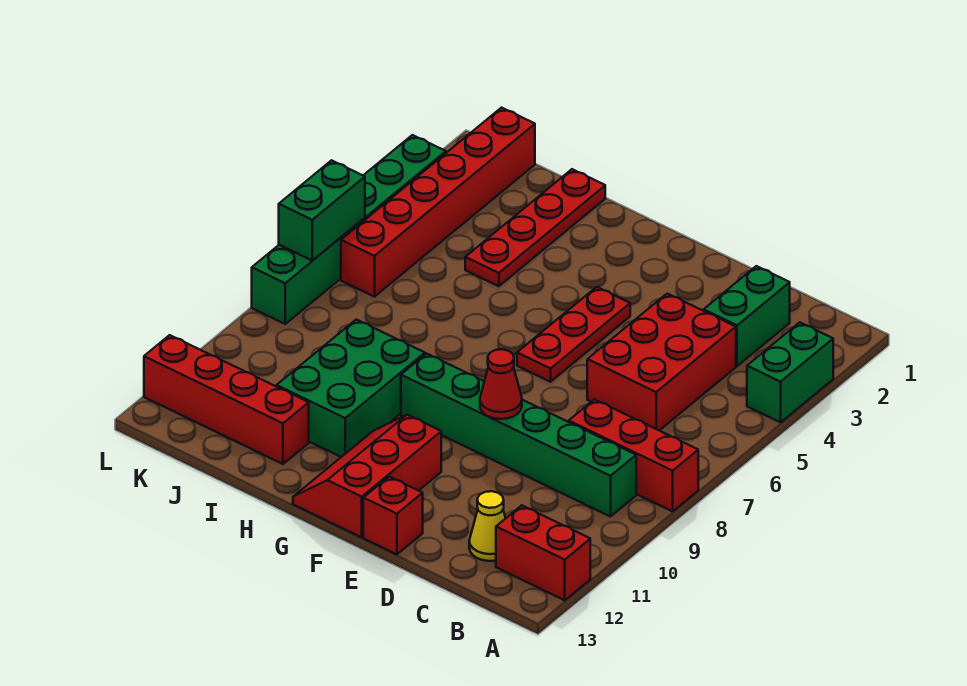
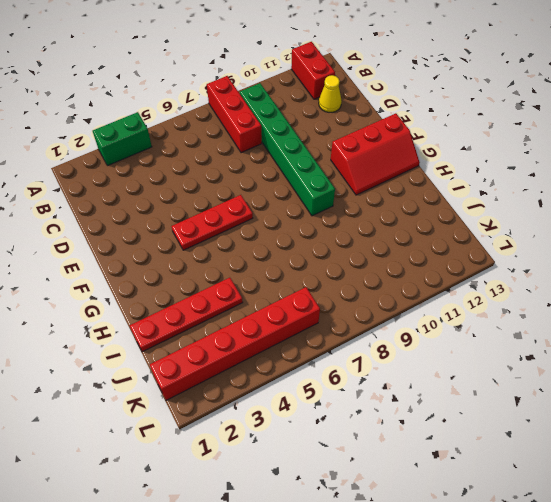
none -> green 1x2 brick [704,266,790,366]
none -> red 2x3 brick [587,294,736,430]
none -> red 1x1 brick [363,477,423,554]

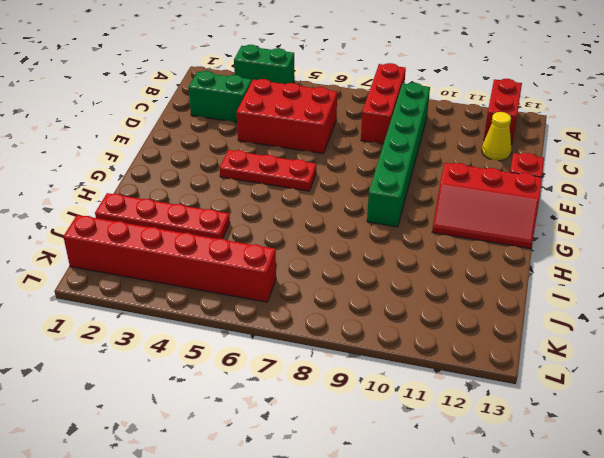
none -> green 2x3 brick [277,320,425,457]
none -> red 1x4 brick [144,335,309,464]
none -> green 1x6 brick [252,135,446,324]

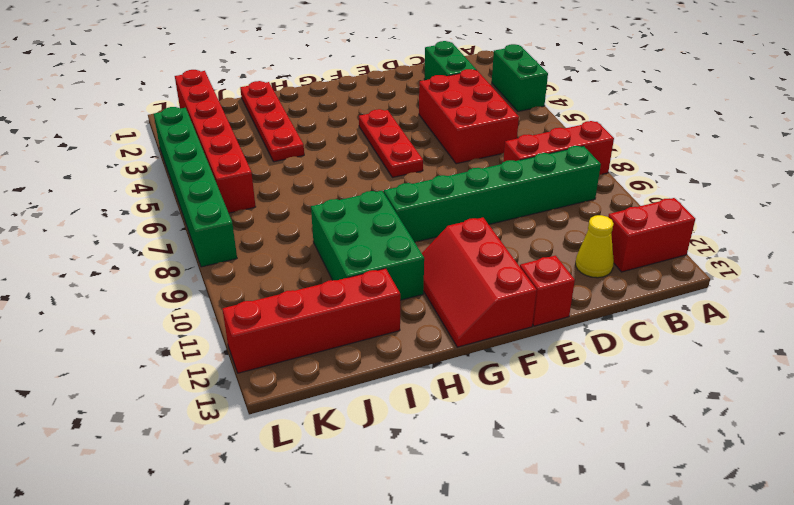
none -> red 1x1 cone [480,349,522,419]
none -> green 1x2 brick [279,160,365,261]

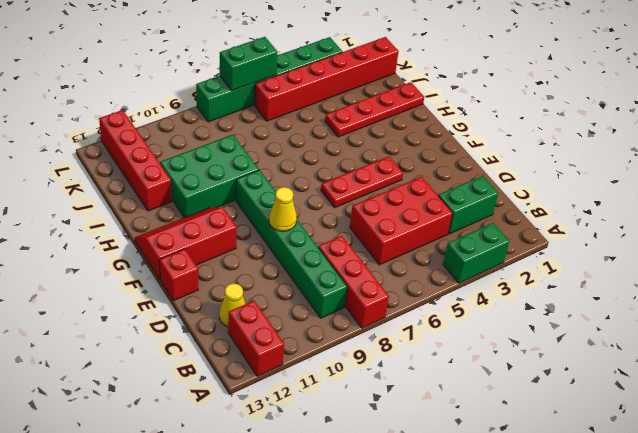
yellow 1x1 cone [269,187,297,231] -> red 1x1 cone [480,349,522,419]

